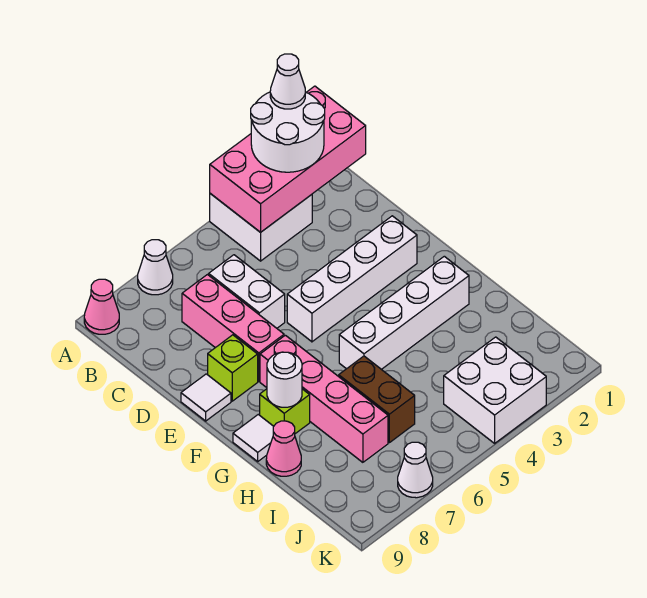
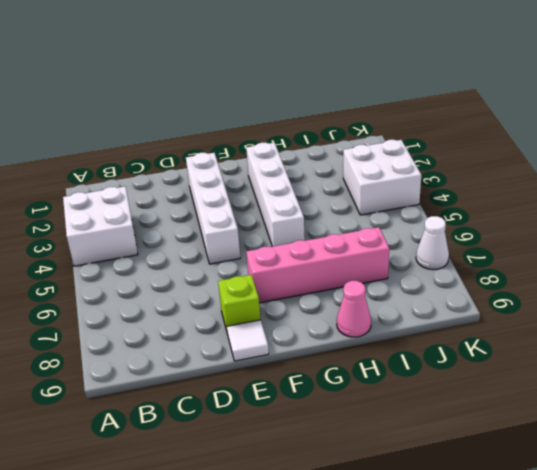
none -> white 1x1 cone [138,240,173,295]
none -> pink 1x1 cone [84,279,119,334]
none -> white 1x2 brick [209,255,285,328]

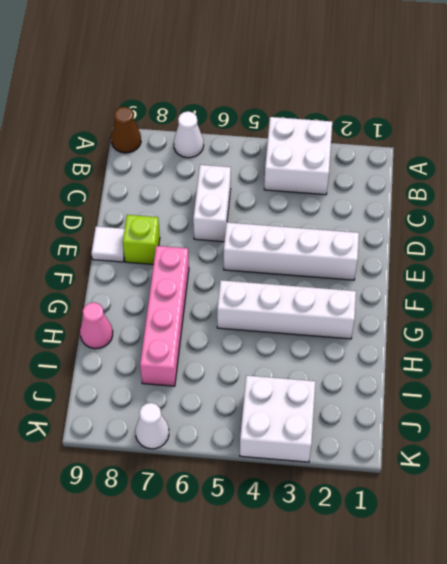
brown 1x1 cone [111,107,141,153] -> pink 1x1 cone [84,279,119,334]
none -> pink 1x3 brick [182,275,284,381]
none -> lime 1x1 brick [260,389,310,434]
none -> white 1x1 tile [233,415,274,461]

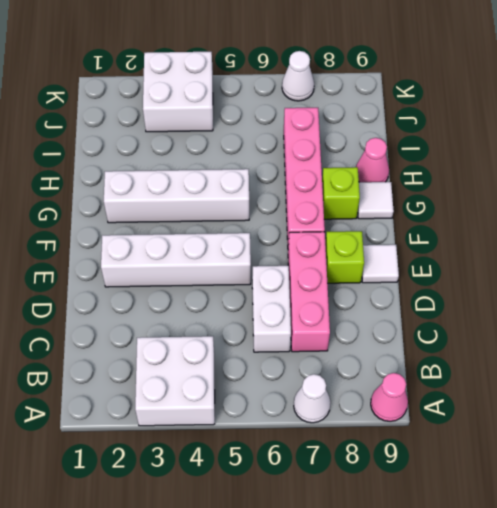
none -> brown 1x2 brick [339,356,415,443]
none -> pink 2x4 brick [210,86,366,232]
none -> white 1x1 round brick [267,352,302,407]

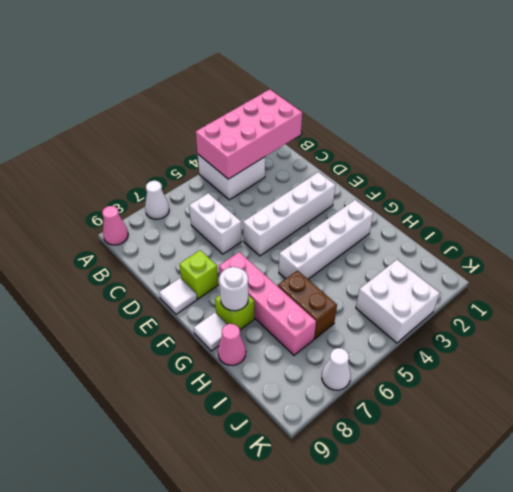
none -> pink 1x3 brick [182,275,284,381]
none -> white 2x2 round brick [251,92,325,172]
none -> white 1x1 cone [270,54,305,109]

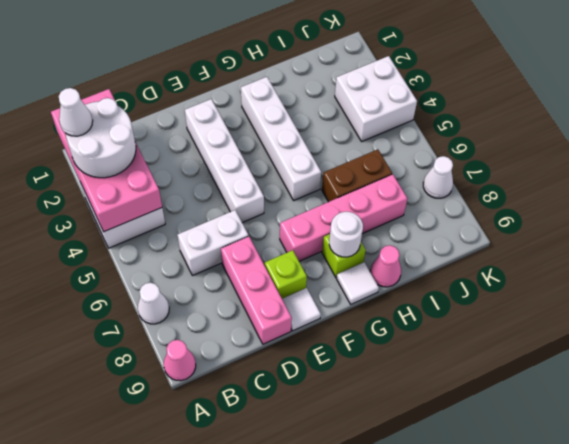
pink 1x3 brick [221,236,292,344] -> pink 1x3 brick turned to [182,275,284,381]

